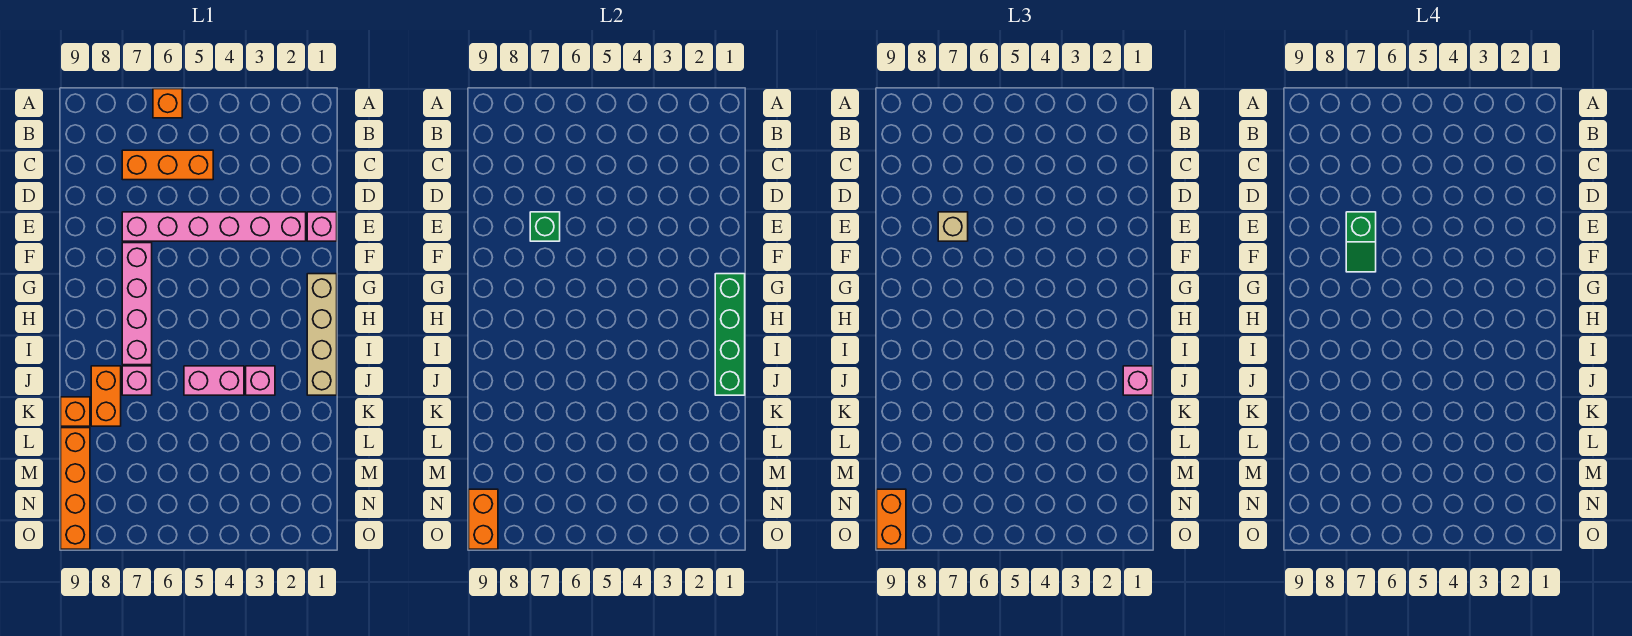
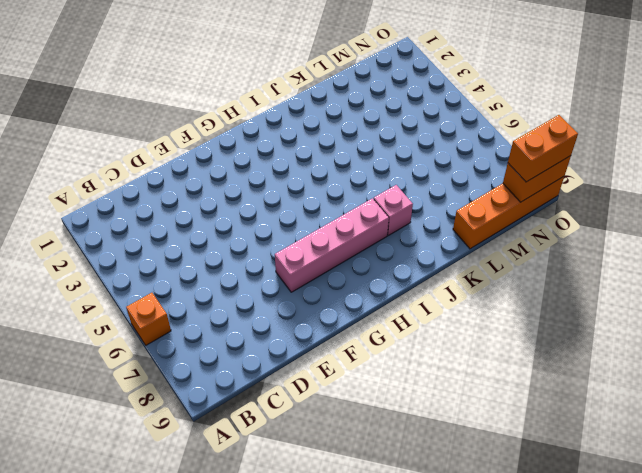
none -> orange 1x3 brick [122,150,213,180]
none -> pink 1x1 brick [307,212,337,241]
none -> pink 1x6 brick [122,212,306,241]

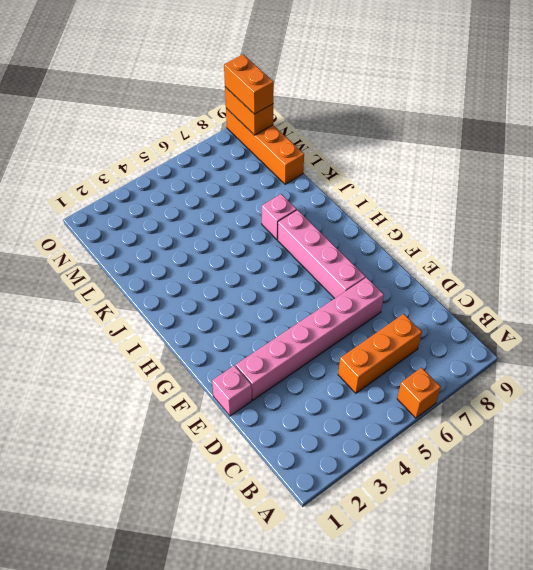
none -> tan 1x4 brick [307,274,337,395]
none -> pink 1x1 brick [246,366,275,395]
none -> pink 1x2 brick [184,366,244,395]

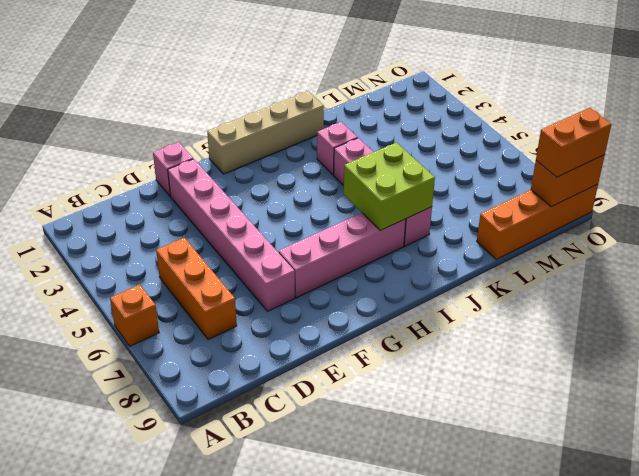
lime 2x2 brick [344,143,435,230] -> none
none -> orange 1x2 brick [91,366,121,426]
none -> orange 1x1 brick [61,397,90,426]
none -> green 1x1 brick [530,212,560,241]

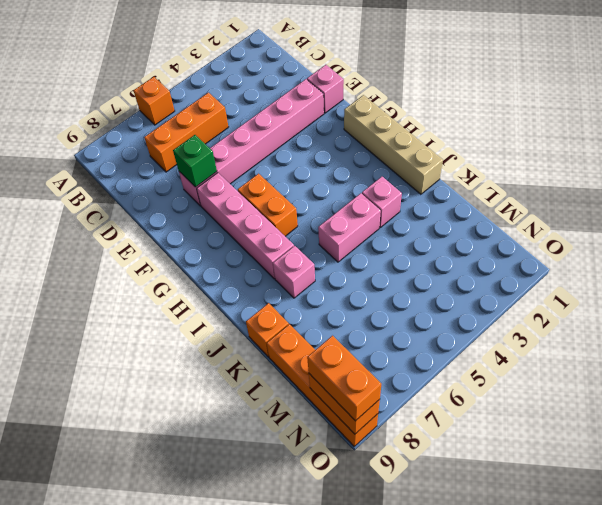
orange 1x2 brick [238,174,298,236] -> orange 1x2 brick moved to [91,366,121,426]
none -> green 1x4 brick [715,274,745,395]
none -> tan 1x1 brick [938,212,968,241]
none -> pink 1x1 brick [1123,366,1153,395]

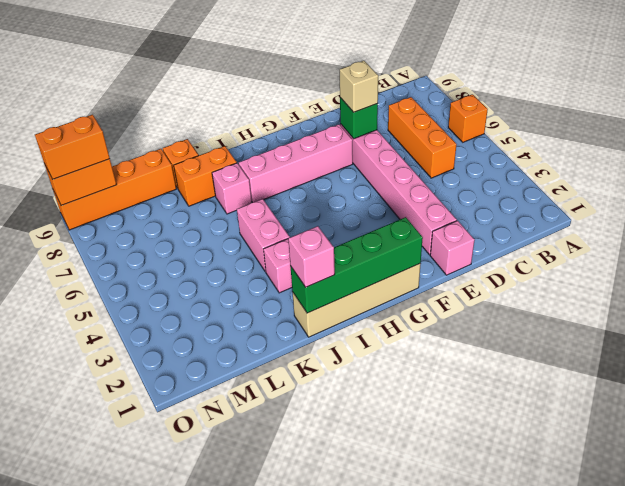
none -> green 1x2 slope [1346,212,1376,272]

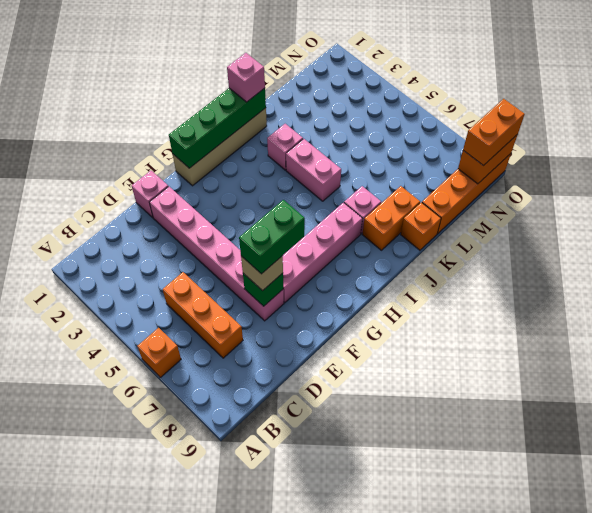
green 1x2 brick [239,200,305,274] -> green 1x2 slope [1346,212,1376,272]

